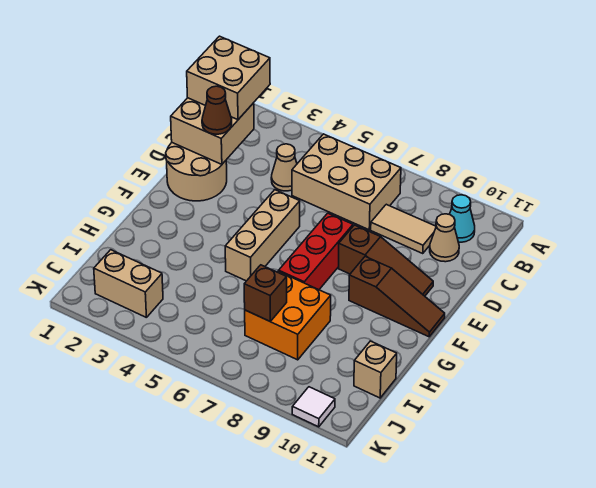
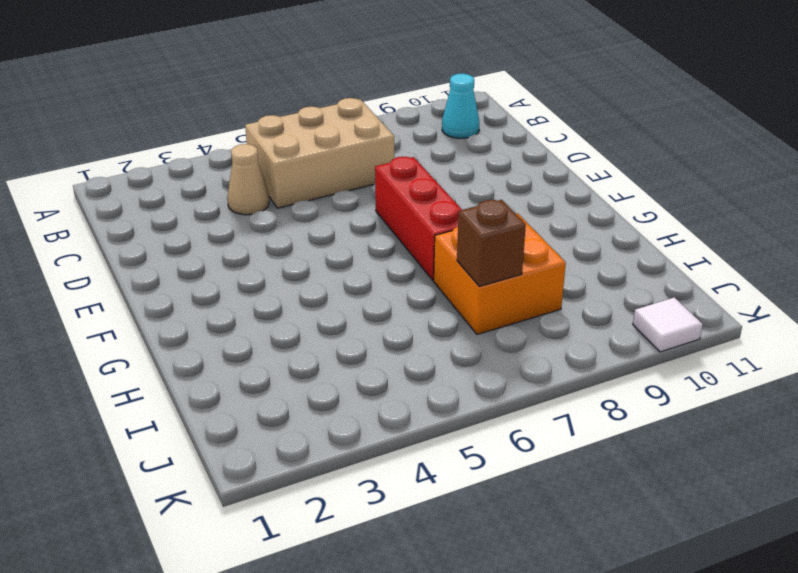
none -> tan 1x2 tile [371,204,436,253]
none -> tan 1x1 cone [430,214,459,262]
none -> tan 2x2 round brick [166,143,227,201]

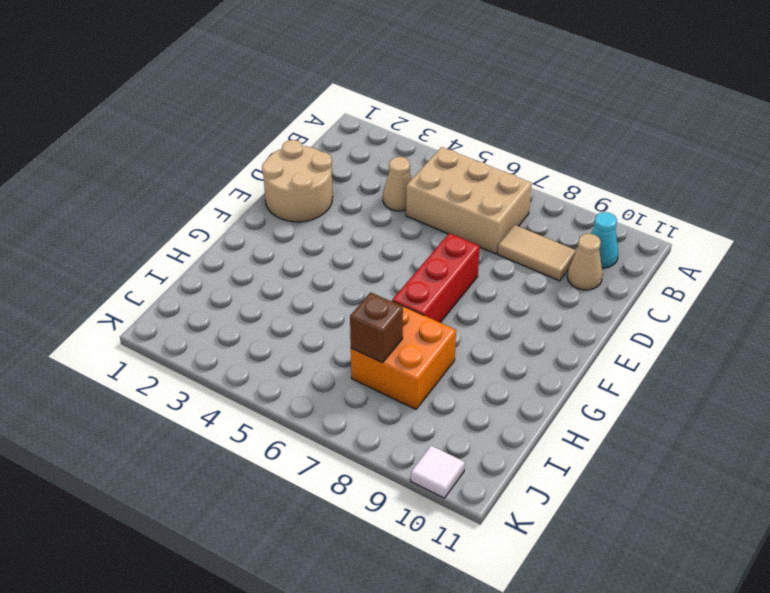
none -> tan 1x3 brick [225,190,300,281]
none -> brown 1x3 slope [338,225,433,296]
none -> brown 1x3 slope [349,257,445,337]

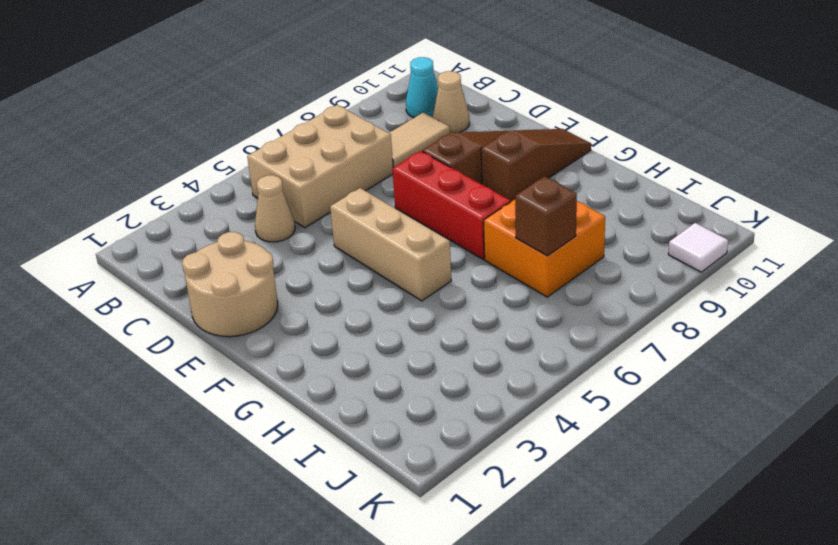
none -> tan 1x1 brick [354,341,397,398]
none -> tan 1x2 brick [94,250,163,318]
none -> tan 2x2 brick [171,98,254,164]

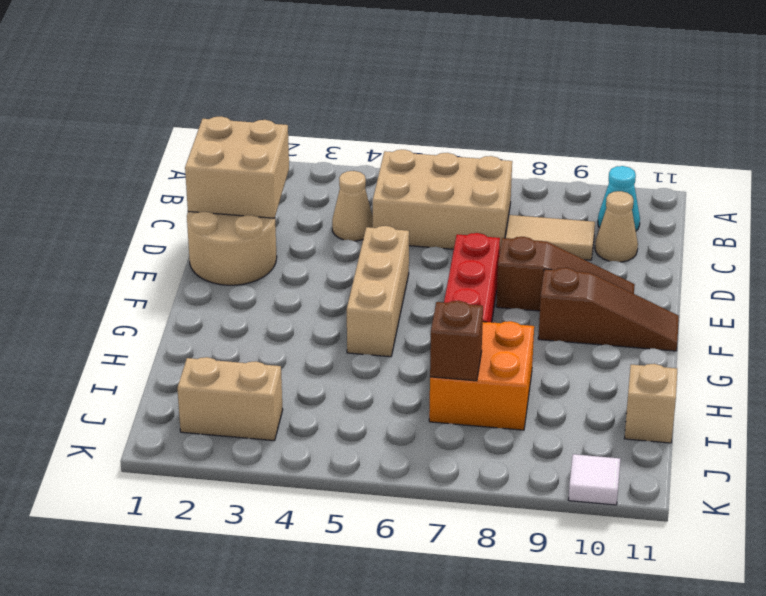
none -> tan 2x2 brick [187,36,270,120]
none -> brown 1x1 cone [202,86,232,134]

